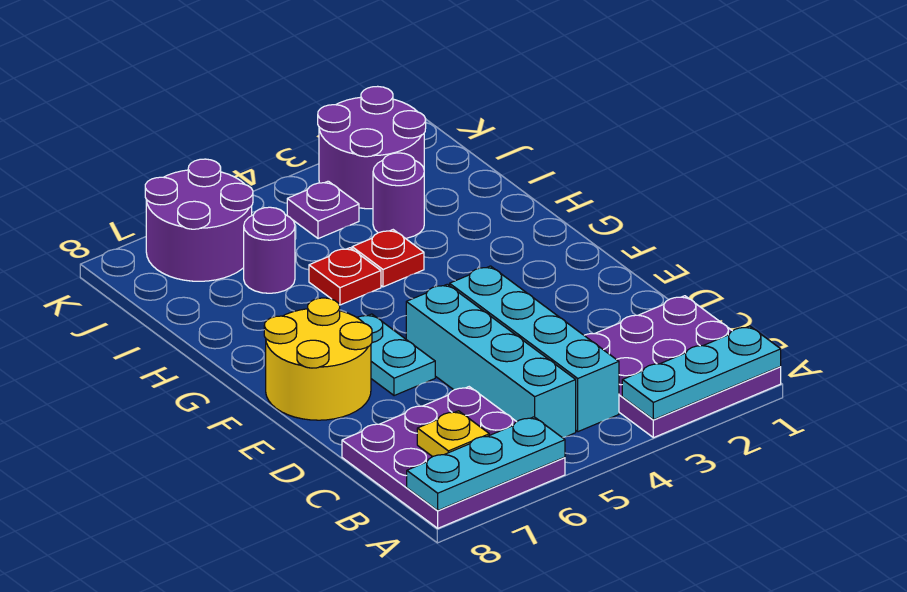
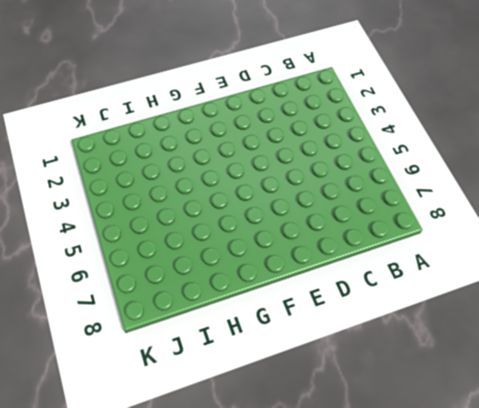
none -> purple 3x3 plate [584,296,781,438]
none -> purple 3x3 plate [342,387,565,528]
none -> cyan 1x4 brick [450,266,619,432]

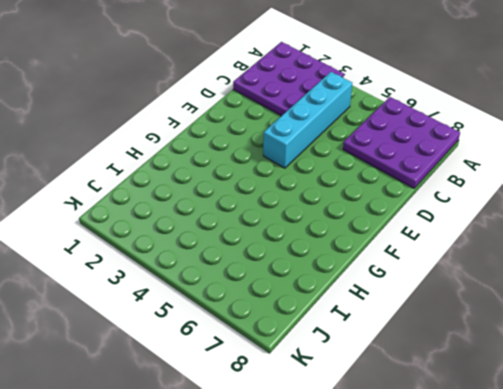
none -> cyan 1x4 brick [406,284,576,438]
none -> cyan 1x2 plate [357,314,435,396]
none -> yellow 2x2 round brick [264,298,372,420]

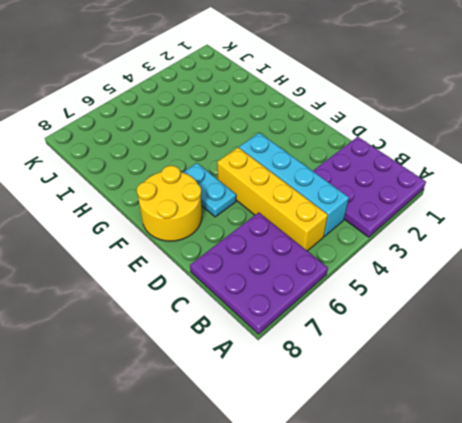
yellow 1x4 brick [217,147,328,251] -> cyan 1x4 brick [406,284,576,438]
none -> red 1x1 plate [352,230,424,287]
none -> red 1x1 plate [309,248,381,305]
none -> purple 1x1 round brick [373,153,424,238]

